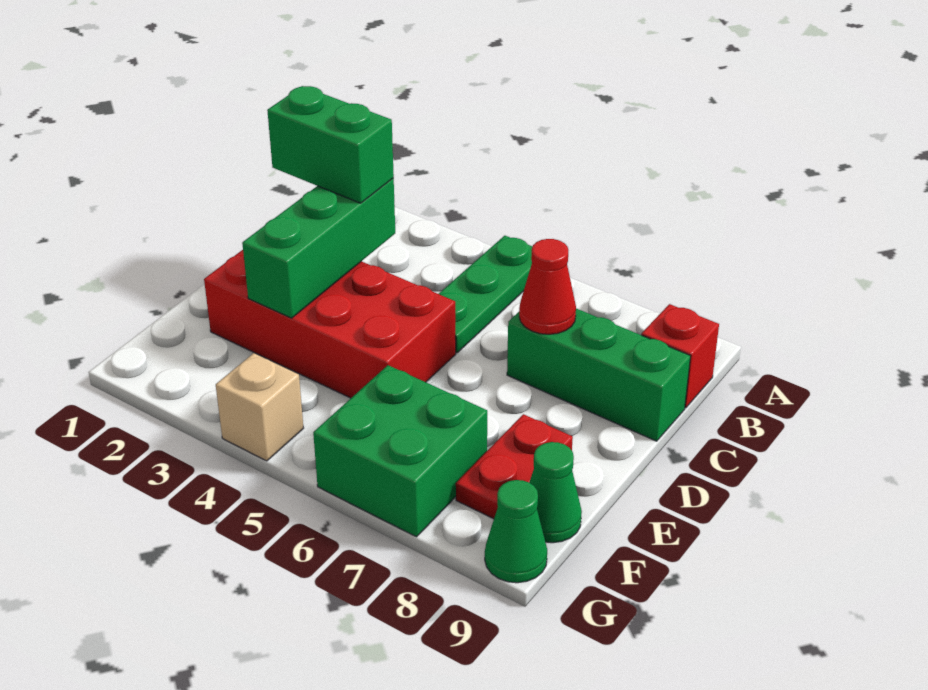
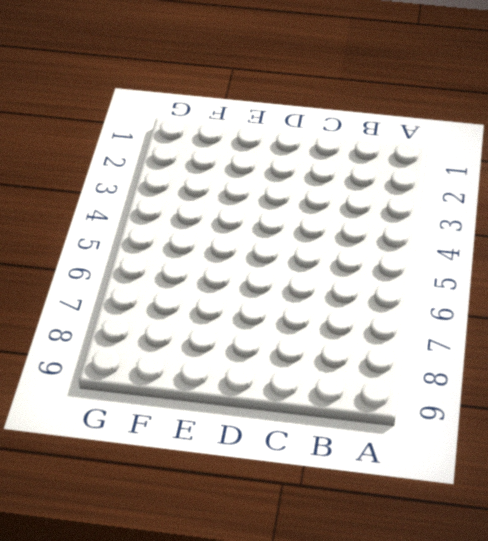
none -> green 1x3 plate [439,236,532,353]
none -> red 1x1 brick [641,304,719,408]
none -> green 1x3 brick [507,309,691,441]

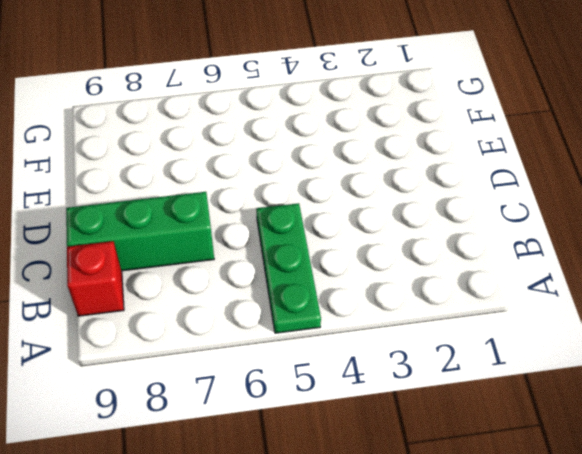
none -> red 2x4 brick [204,250,456,398]
none -> red 1x2 plate [456,414,573,519]
none -> green 2x2 brick [313,365,487,537]

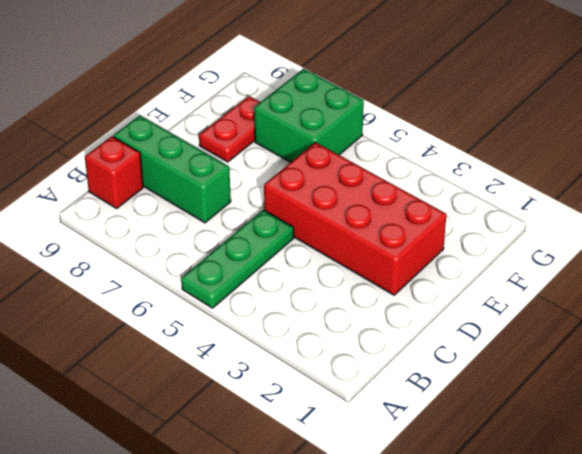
none -> green 1x1 cone [529,442,582,543]
none -> tan 1x1 brick [216,353,303,461]
none -> green 1x1 cone [485,480,547,583]

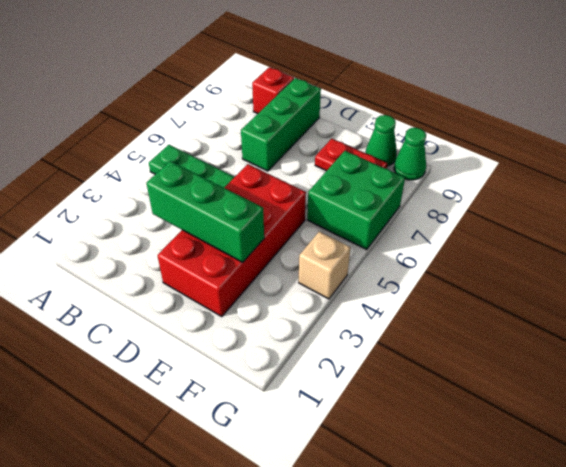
none -> red 1x1 cone [519,239,576,334]
none -> green 1x2 brick [267,86,394,203]

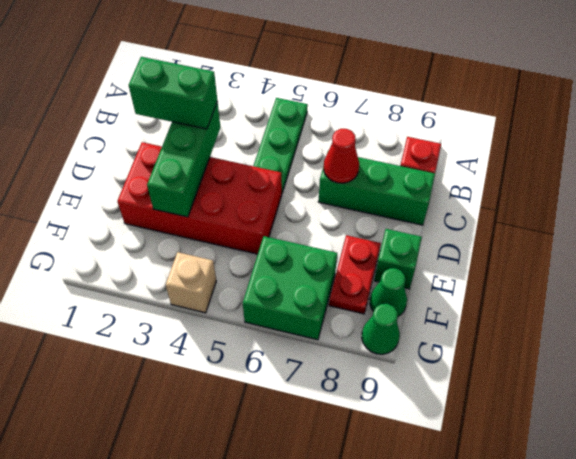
green 1x1 brick [374,229,422,289] -> none

